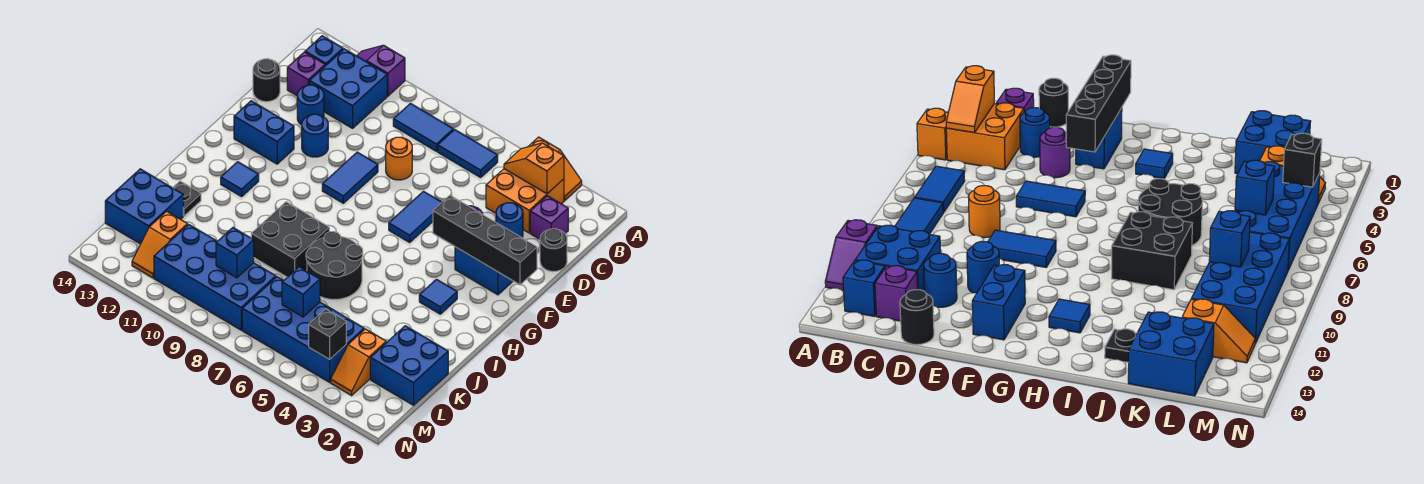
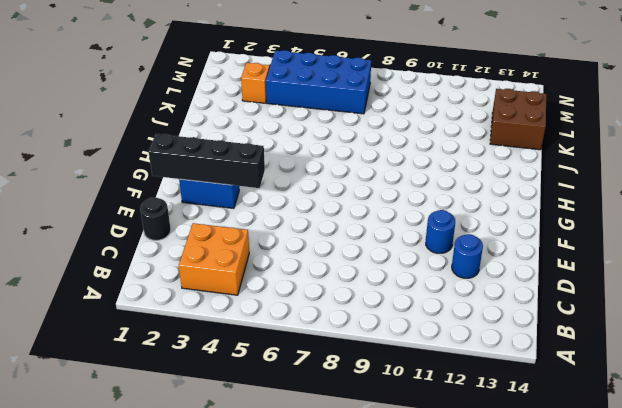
brown 2x2 brick [490,89,546,150] -> blue 2x2 brick [105,169,183,244]
none -> orange 1x2 slope [528,137,582,200]
none -> purple 1x2 slope [357,45,405,96]
none -> blue 1x2 tile [438,130,498,177]
none -> blue 1x2 tile [393,103,454,151]

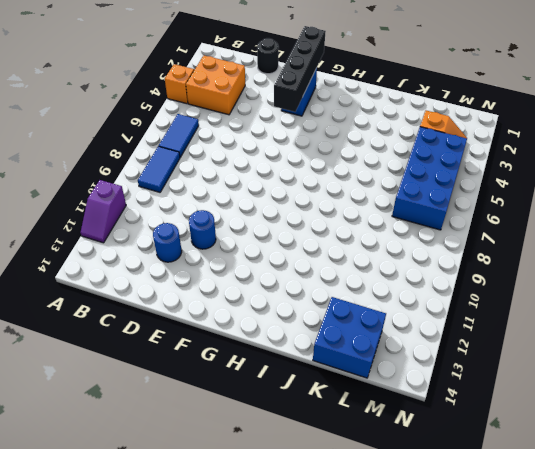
none -> blue 2x2 brick [309,49,387,128]
none -> blue 1x1 brick [305,36,343,66]
none -> purple 1x1 brick [530,196,568,239]
none -> purple 1x1 brick [287,52,325,96]

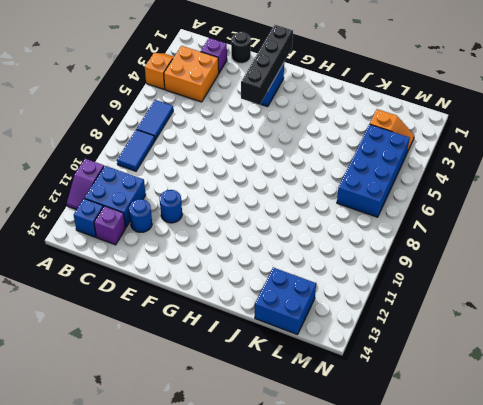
none -> blue 1x1 round brick [496,203,523,238]
none -> orange 1x1 round brick [386,137,412,180]
none -> black 1x1 round brick [253,59,280,102]
none -> purple 1x1 round brick [1040,127,1070,178]

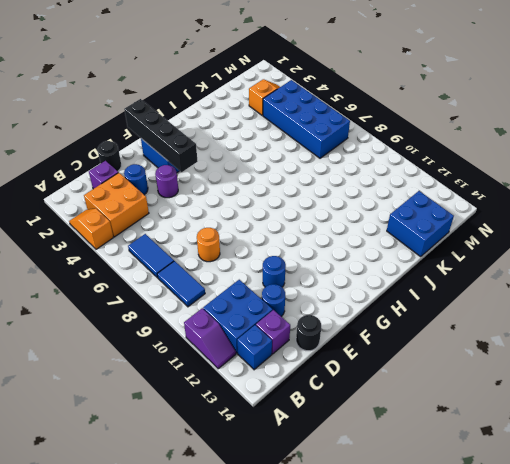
none -> blue 1x2 tile [389,191,442,242]
none -> blue 1x2 tile [322,152,378,203]
none -> blue 1x2 brick [234,101,294,164]
none -> blue 1x1 tile [419,279,457,314]

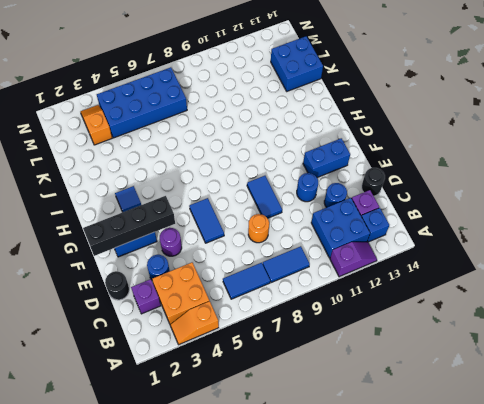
none -> blue 1x1 tile [221,162,259,197]
none -> black 2x2 round brick [306,232,363,299]
none -> black 2x2 brick [251,202,329,277]
none -> black 1x1 plate [173,181,201,216]

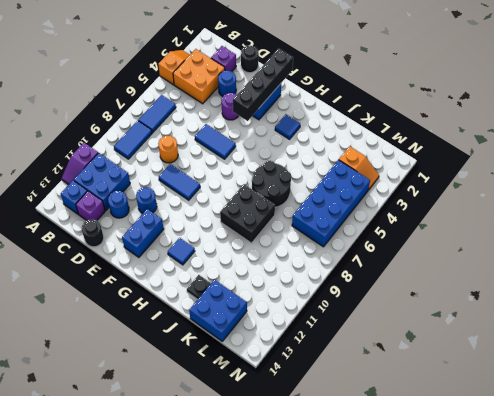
none -> blue 2x2 brick [370,326,448,405]
none -> blue 2x4 brick [154,224,276,330]
none -> orange 1x2 slope [132,211,188,278]
none -> orange 1x2 slope [504,143,564,194]

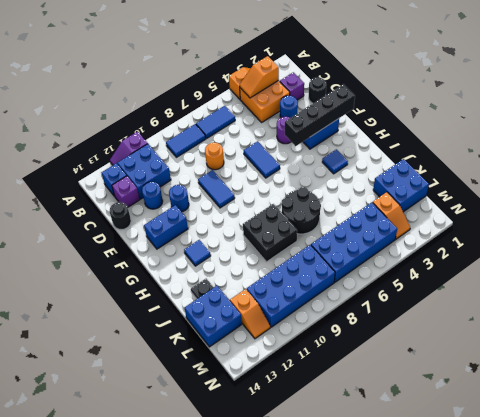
none -> blue 1x1 brick [282,267,320,317]
none -> blue 1x1 brick [216,228,254,278]
none -> black 1x1 brick [309,309,346,360]

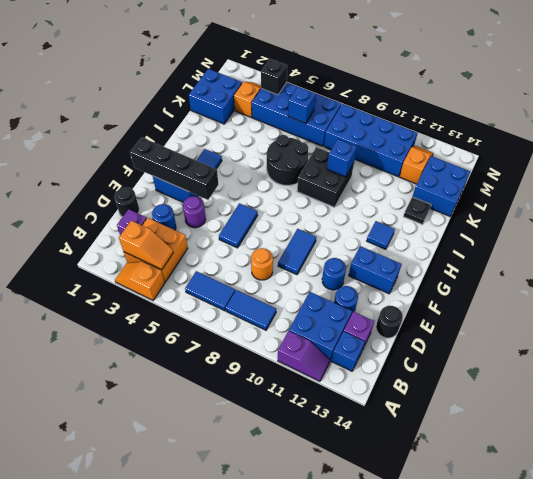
blue 1x1 brick [327,139,357,177] -> blue 1x1 brick moved to [216,228,254,278]

